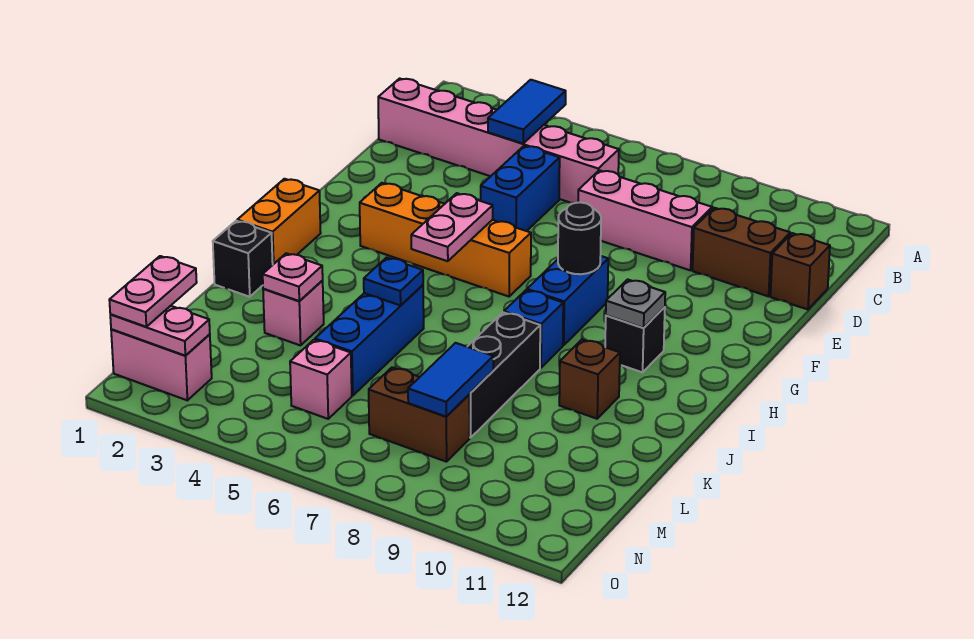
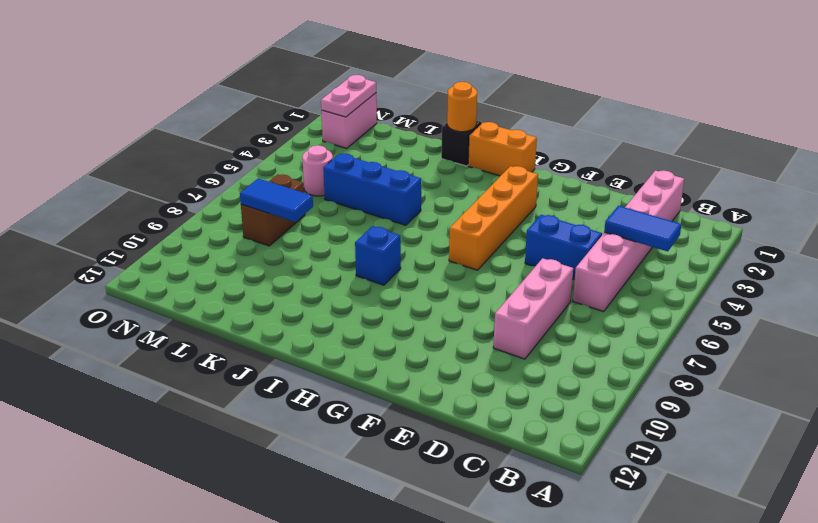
orange 1x1 round brick [447,82,477,132] -> none
pink 1x1 round brick [302,145,333,196] -> pink 1x1 brick [290,340,352,419]
none -> brown 1x2 brick [693,208,790,296]
none -> brown 1x1 brick [771,233,830,309]
none -> blue 1x2 brick [527,256,608,345]

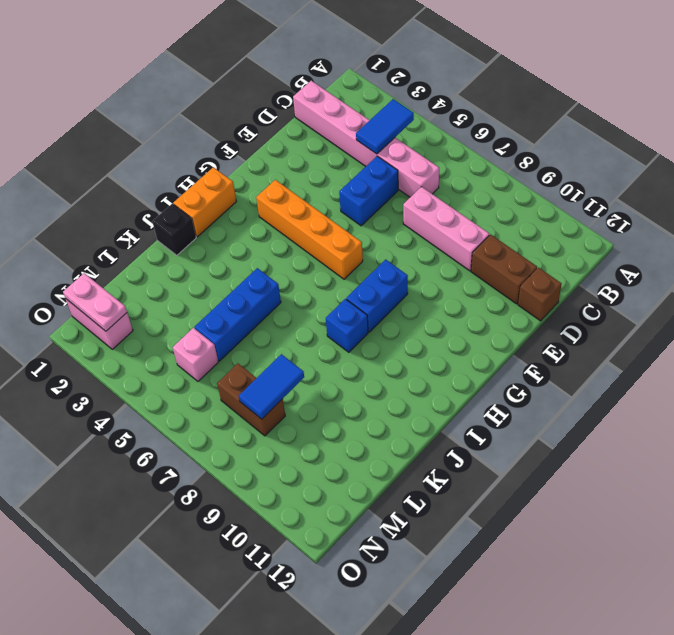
none -> black 1x1 brick [605,307,665,372]
none -> black 1x3 brick [467,312,540,438]
none -> brown 1x1 brick [559,340,620,419]

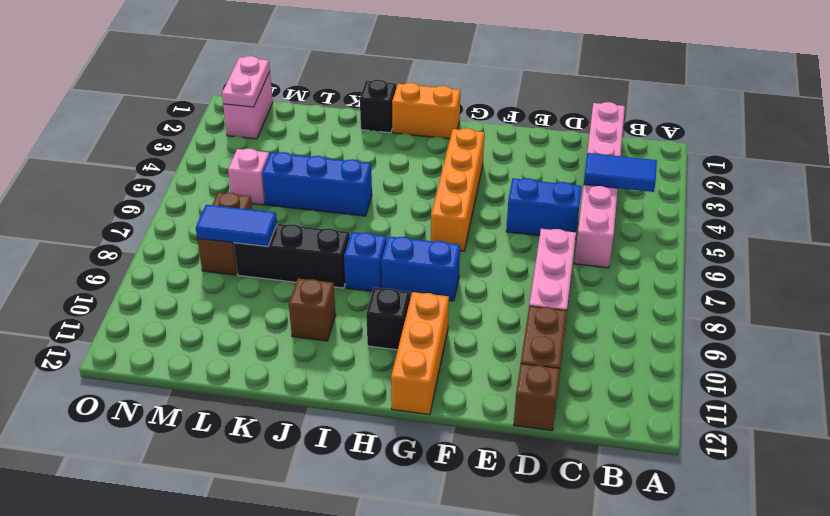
orange 1x3 brick [391,292,449,415] -> none
none -> pink 1x1 brick [263,281,324,345]
none -> pink 1x2 plate [411,193,493,261]
none -> black 1x1 round brick [558,202,601,274]

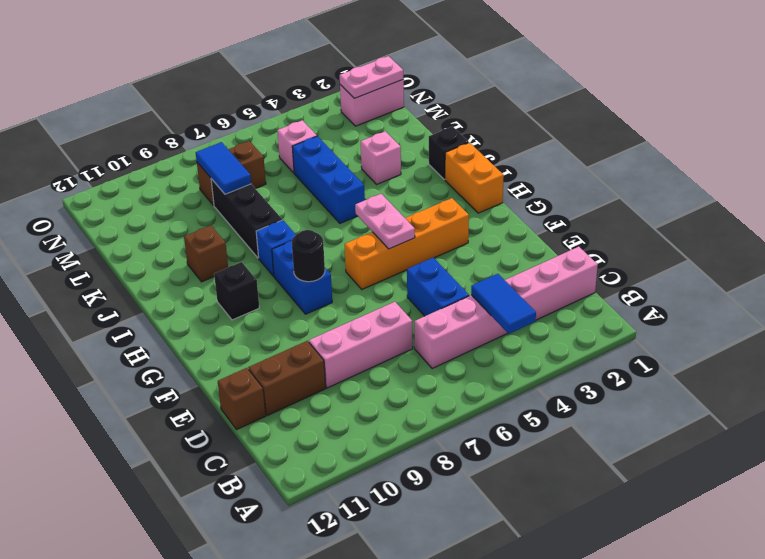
none -> grey 1x1 plate [606,279,665,328]
none -> blue 1x1 plate [364,258,423,305]
none -> pink 1x1 plate [263,253,323,301]

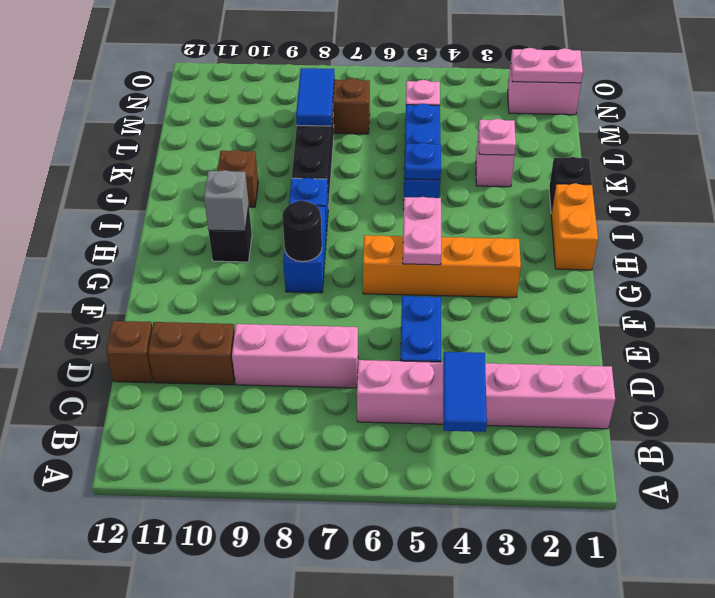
grey 1x1 brick [204,170,249,231] -> grey 1x1 plate [606,279,665,328]
none -> pink 1x2 plate [109,256,197,327]

